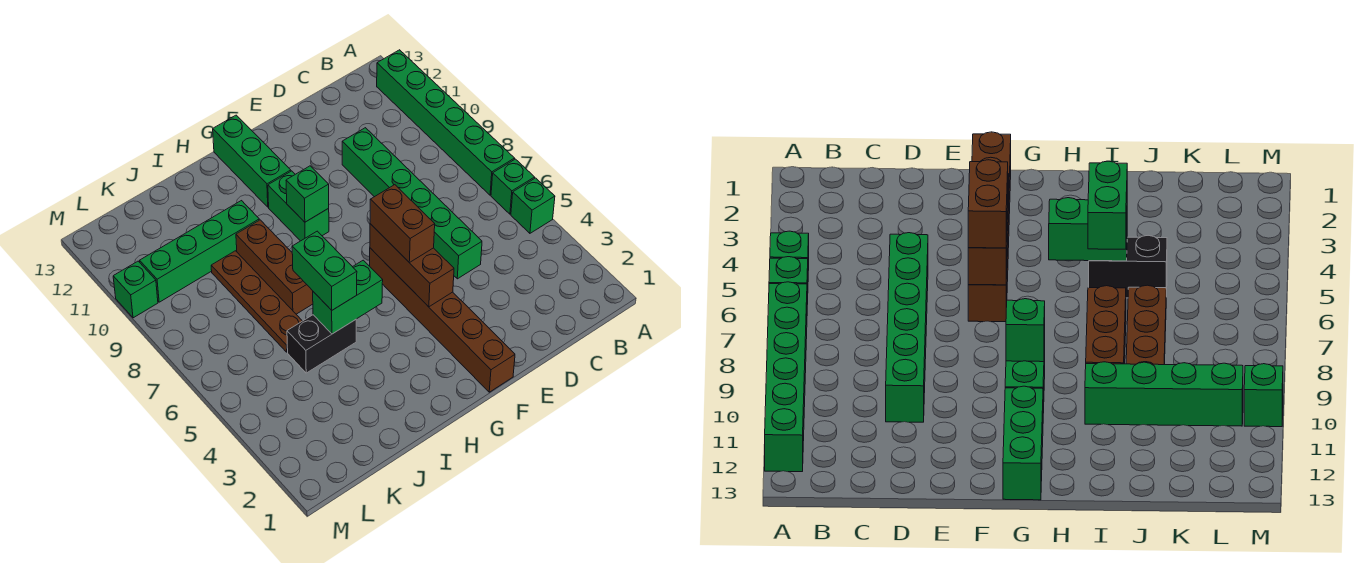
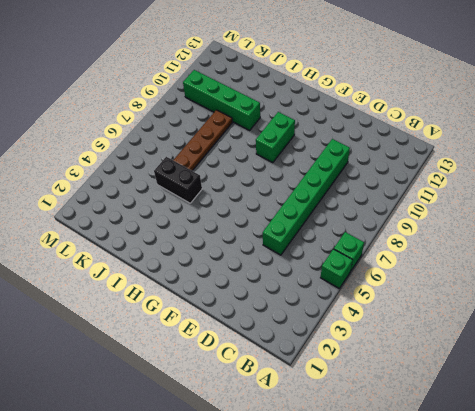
none -> green 1x6 brick [377,50,515,195]
none -> brown 1x6 brick [370,248,515,392]
none -> green 1x3 brick [213,115,291,207]

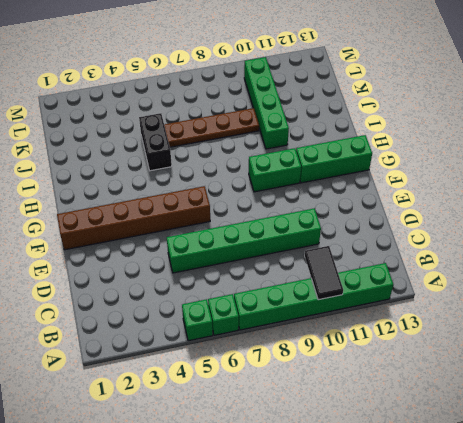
black 1x2 tile [305,246,343,300] -> none
none -> brown 1x3 brick [236,220,313,314]
none -> green 1x1 brick [113,261,158,318]
none -> brown 1x3 brick [370,224,454,307]

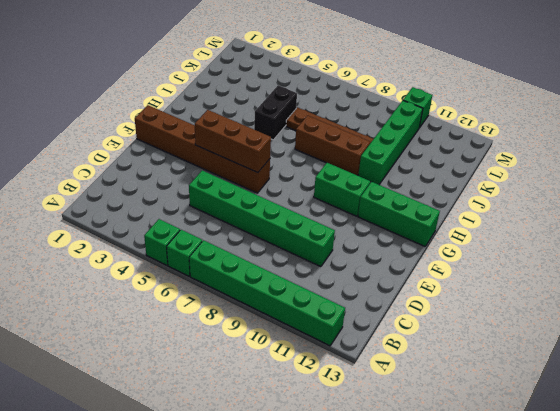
none -> green 1x1 brick [286,166,329,222]
none -> green 1x2 brick [313,260,383,334]
none -> brown 1x2 brick [370,185,435,263]

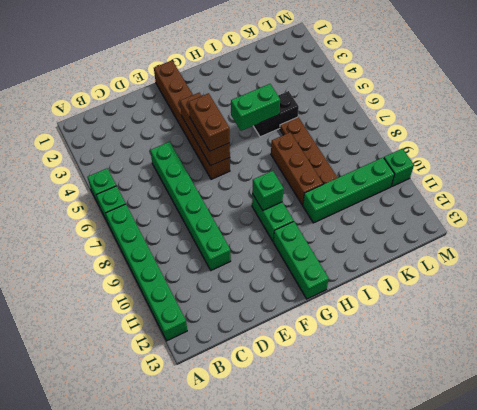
none -> green 1x2 brick [292,231,357,310]

